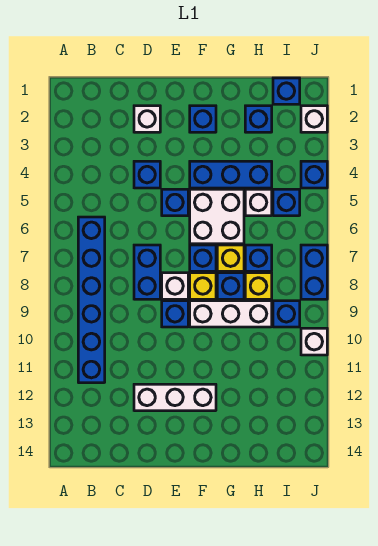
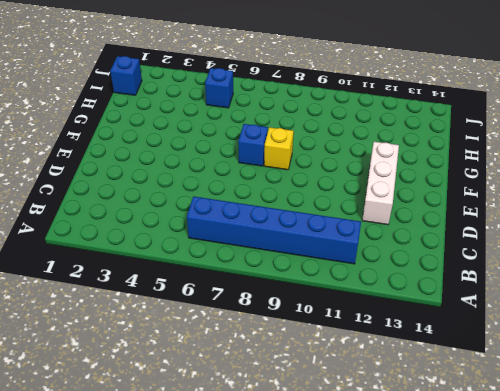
none -> white 1x1 brick [134,106,160,132]
none -> blue 1x1 brick [134,161,160,188]
none -> blue 1x2 brick [134,245,160,299]

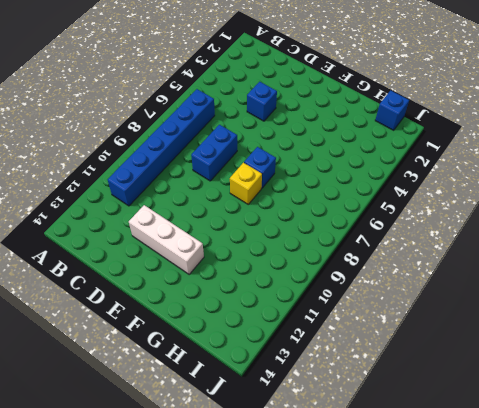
none -> white 1x1 brick [134,106,160,132]
none -> blue 1x1 brick [162,189,188,216]
none -> white 1x1 brick [162,273,188,299]

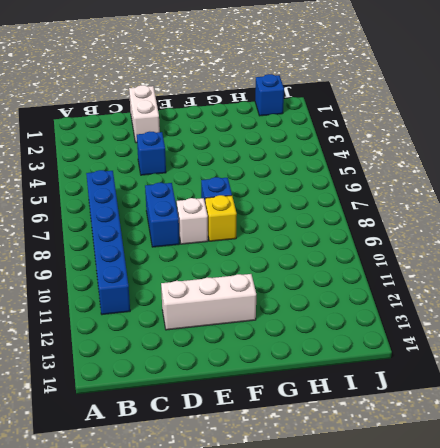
white 1x2 brick [129,85,160,143] -> white 1x1 brick [134,106,160,132]
none -> blue 1x1 brick [162,189,188,216]
none -> blue 1x1 brick [162,301,188,327]
none -> blue 1x1 brick [190,106,216,132]

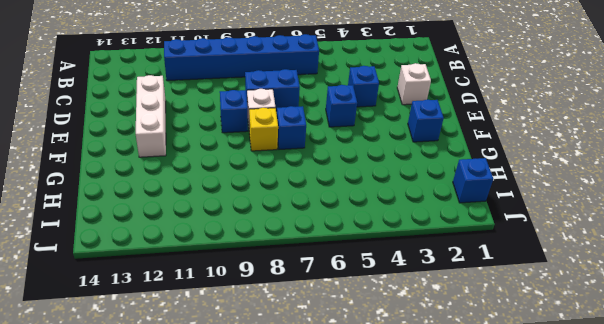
none -> blue 1x3 brick [190,161,272,188]
none -> white 2x2 brick [190,189,244,244]
none -> white 1x3 brick [190,301,272,327]

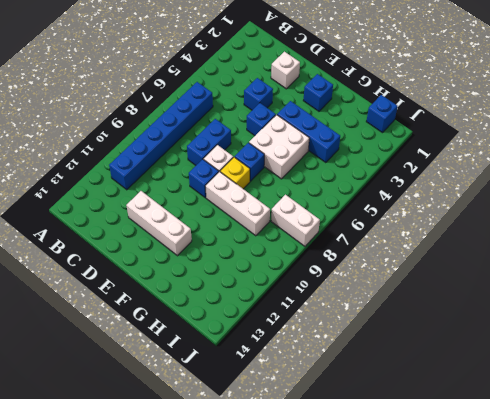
white 1x2 brick [271,195,320,246] -> blue 1x2 brick [301,245,327,299]
none -> yellow 1x1 brick [217,245,244,271]
none -> blue 1x1 brick [217,273,244,299]
none -> blue 1x1 brick [245,106,272,132]

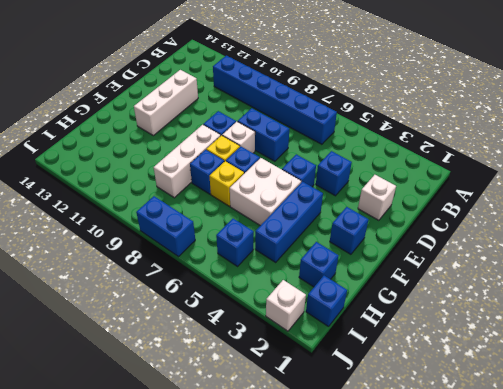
none -> white 1x1 brick [245,189,272,216]
none -> blue 1x1 brick [245,245,272,271]
none -> yellow 1x1 brick [245,273,272,299]

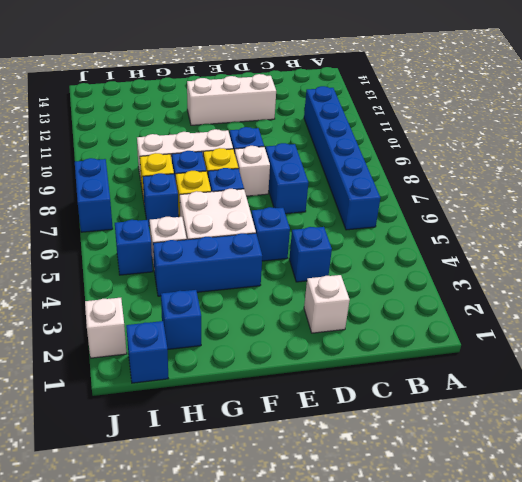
none -> blue 1x1 brick [190,106,216,132]
none -> blue 1x1 brick [273,301,300,327]
none -> blue 1x1 brick [301,161,327,188]

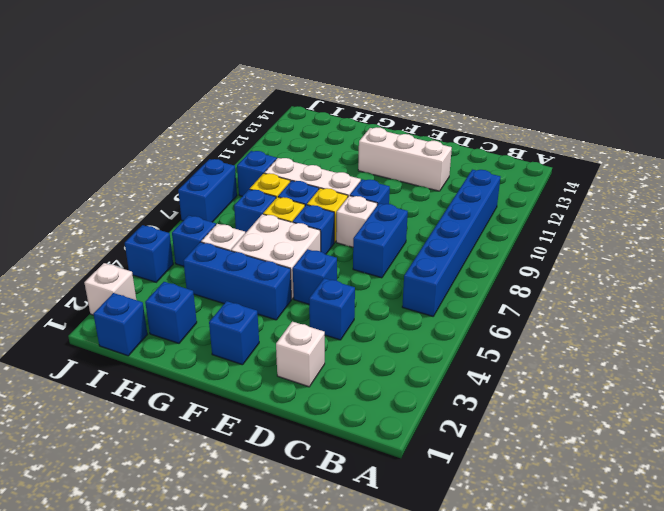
none -> white 1x1 brick [301,328,327,355]

